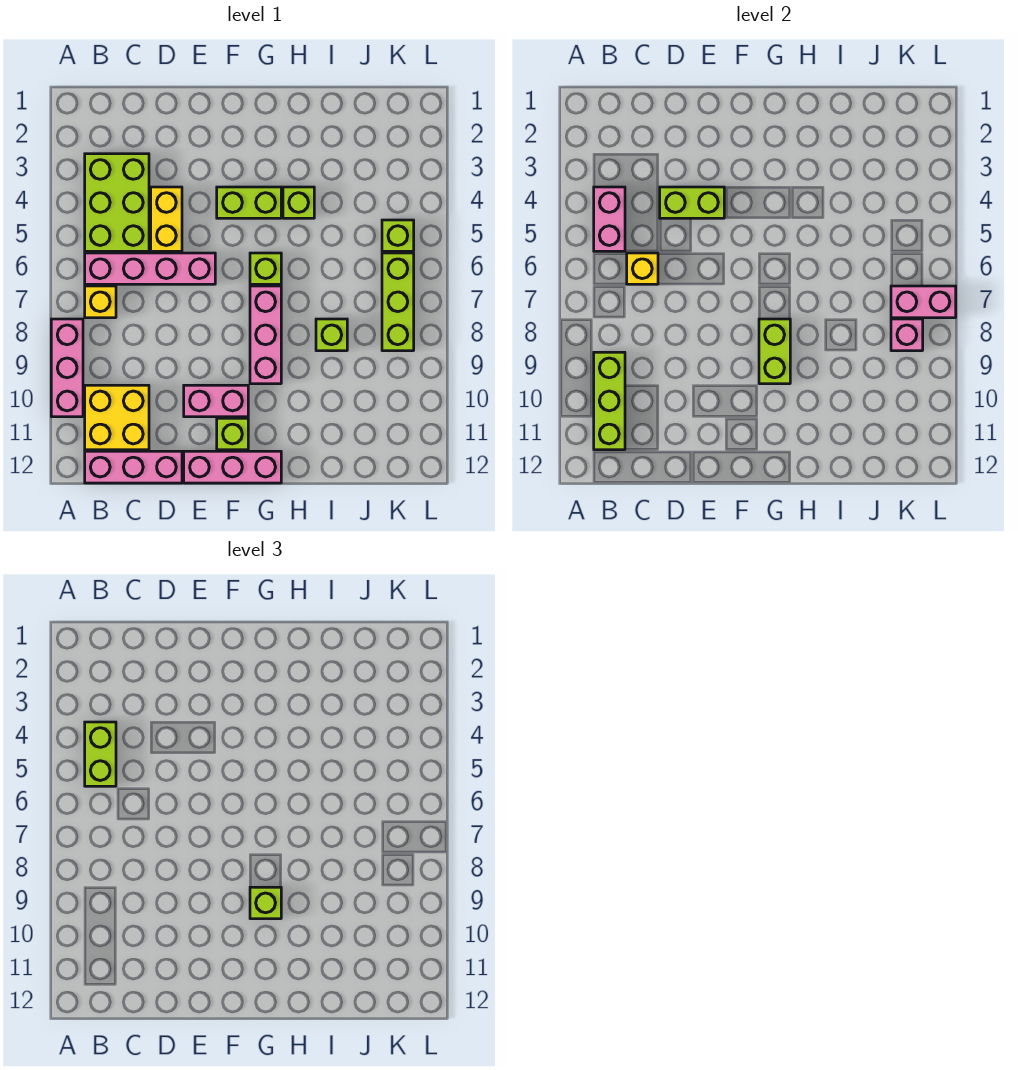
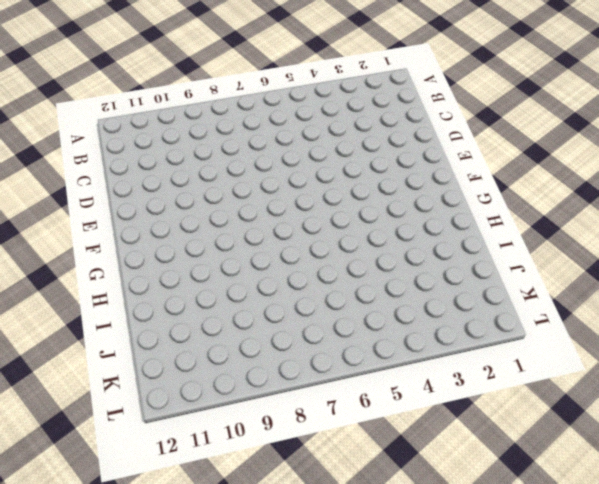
none -> pink 1x3 brick [51,319,83,417]
none -> lime 2x3 brick [85,154,149,251]
none -> pink 1x4 brick [85,253,215,284]

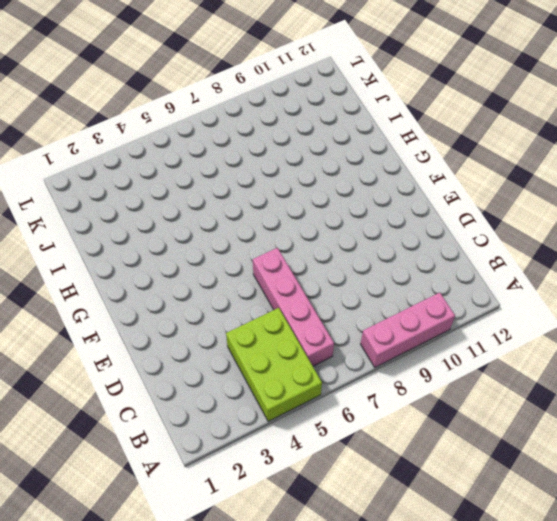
lime 2x3 brick [226,308,322,421] -> lime 2x3 brick turned to [85,154,149,251]
none -> yellow 1x1 brick [85,286,116,318]
none -> yellow 2x2 brick [85,385,149,450]
none -> pink 1x3 brick [85,451,182,483]

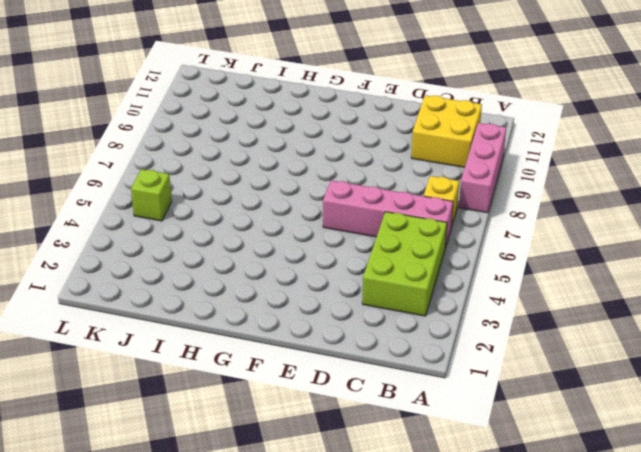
none -> pink 1x3 brick [85,451,182,483]
none -> yellow 1x2 brick [151,187,182,251]
none -> pink 1x2 brick [184,385,248,417]

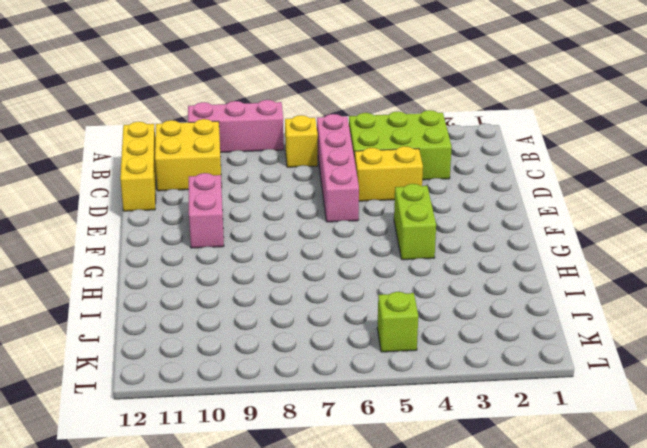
yellow 1x3 brick [120,122,156,211] -> pink 1x3 brick [85,451,182,483]
none -> pink 1x3 brick [184,451,281,483]
none -> lime 1x1 brick [217,418,248,450]
none -> lime 1x1 brick [250,253,281,284]

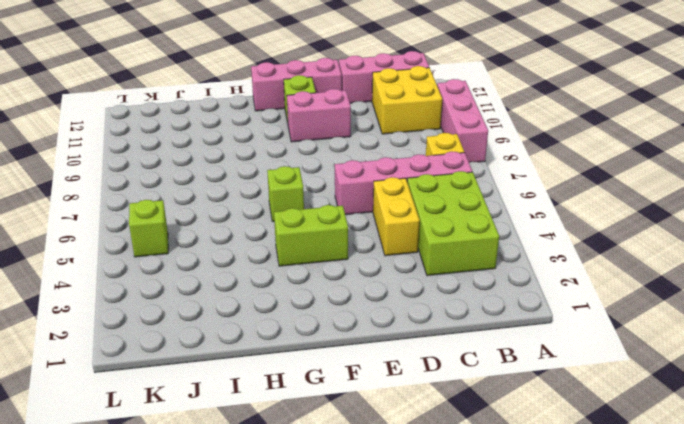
none -> pink 1x3 brick [250,286,281,384]
none -> lime 1x1 brick [283,187,314,218]
none -> lime 1x1 brick [316,319,347,351]

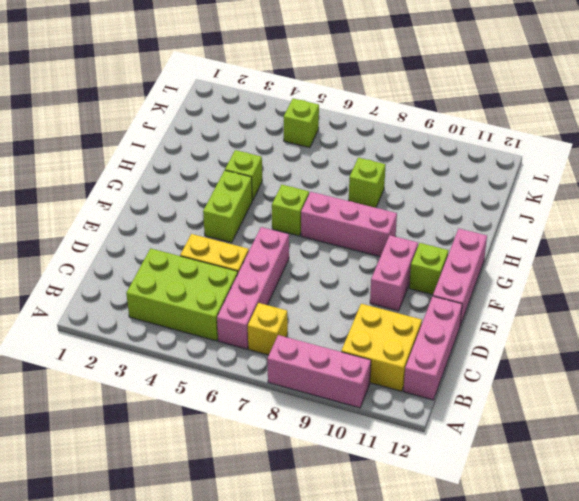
none -> lime 1x3 brick [382,253,414,351]
none -> pink 1x2 brick [594,187,625,251]
none -> lime 1x3 brick [594,352,625,450]

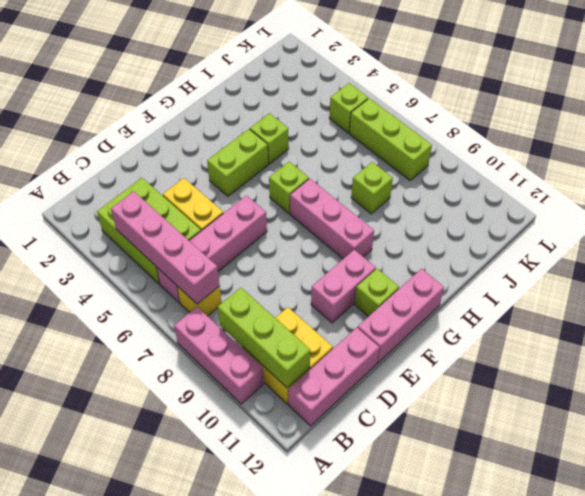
pink 1x4 brick [111,191,220,304] -> pink 1x2 brick [594,187,625,251]
none -> yellow 1x1 brick [627,253,658,284]
none -> lime 1x2 brick [660,187,724,218]
none -> lime 1x2 brick [759,319,790,384]

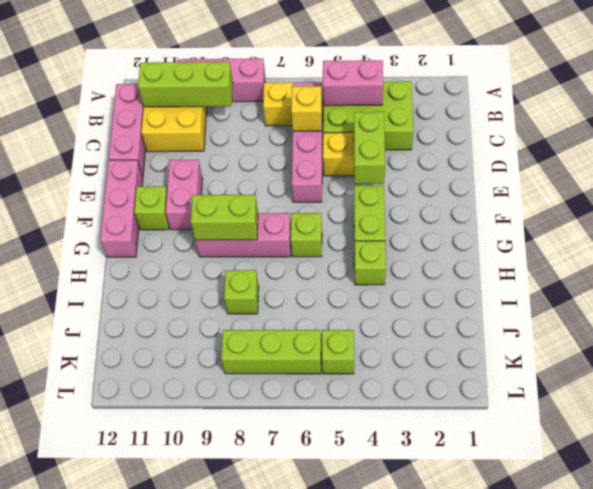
none -> pink 1x2 brick [891,286,956,318]
none -> pink 1x1 brick [891,319,923,351]
none -> lime 1x2 brick [85,722,116,786]

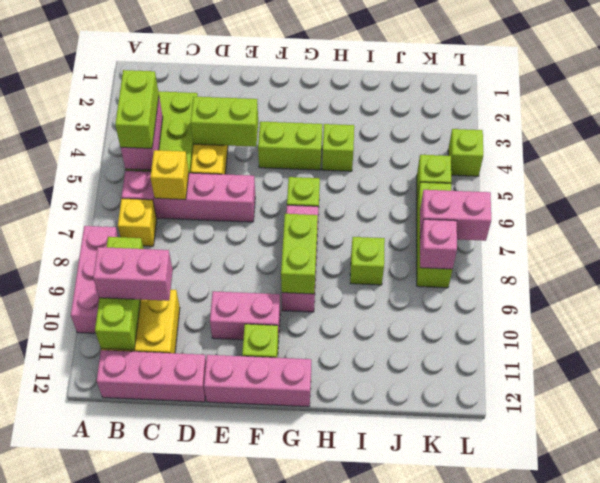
pink 1x2 brick [93,247,173,301] -> none
lime 1x1 brick [448,129,483,176] -> lime 1x1 brick moved to [250,887,281,919]

